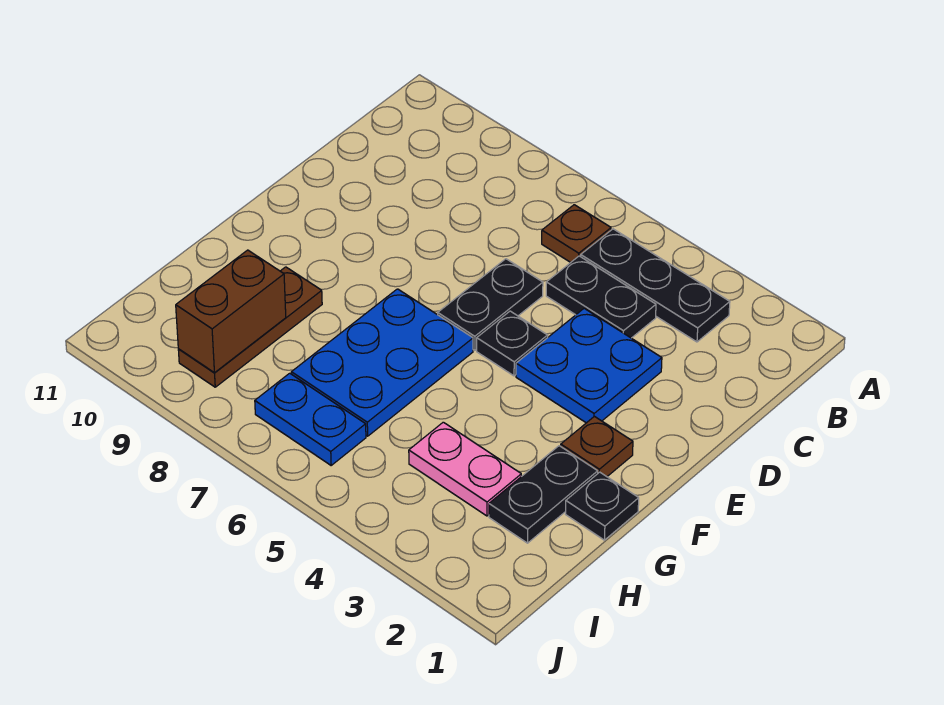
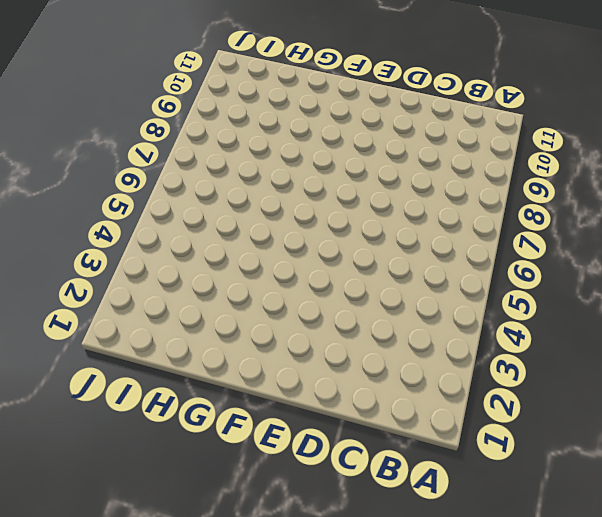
none -> black 1x3 plate [581,229,730,342]
none -> brown 1x1 plate [542,205,611,262]
none -> black 1x2 plate [546,256,656,338]

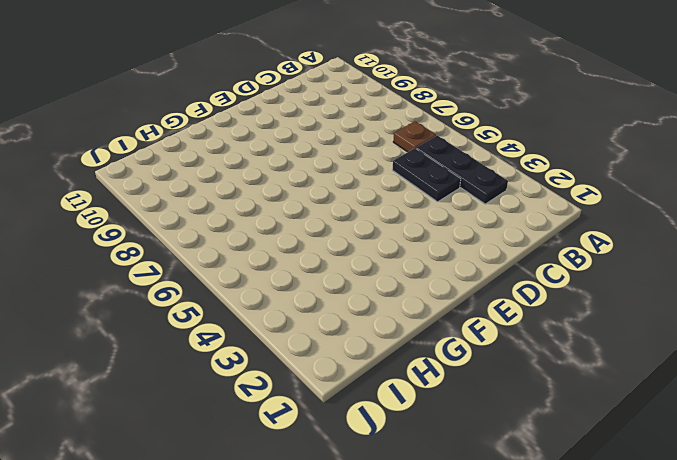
none -> blue 2x2 plate [516,308,662,423]
none -> black 1x2 plate [438,259,543,350]
none -> black 1x1 plate [477,311,548,376]

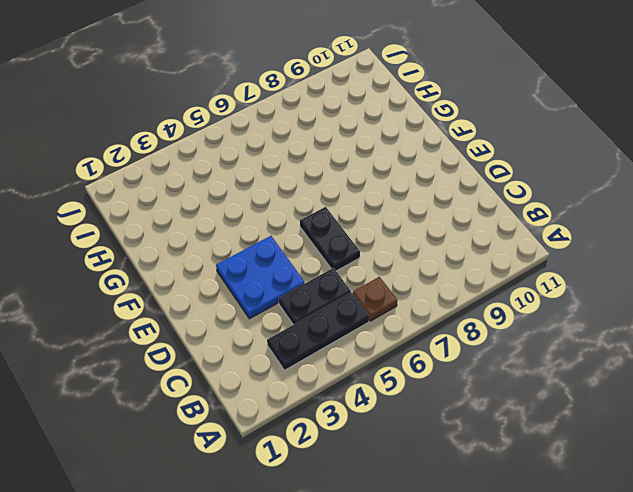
none -> black 1x1 plate [477,311,548,376]
none -> brown 1x1 plate [561,416,633,477]
none -> blue 2x3 plate [291,289,473,436]

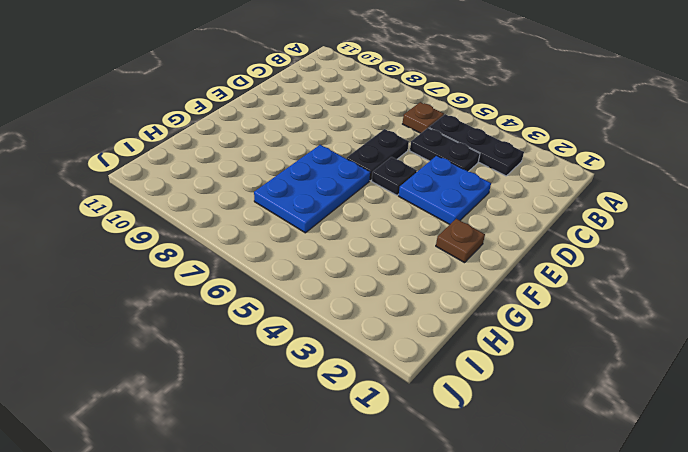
none -> black 1x1 plate [566,472,639,540]
none -> black 1x2 plate [489,446,598,543]
none -> brown 1x3 plate [178,267,322,387]

